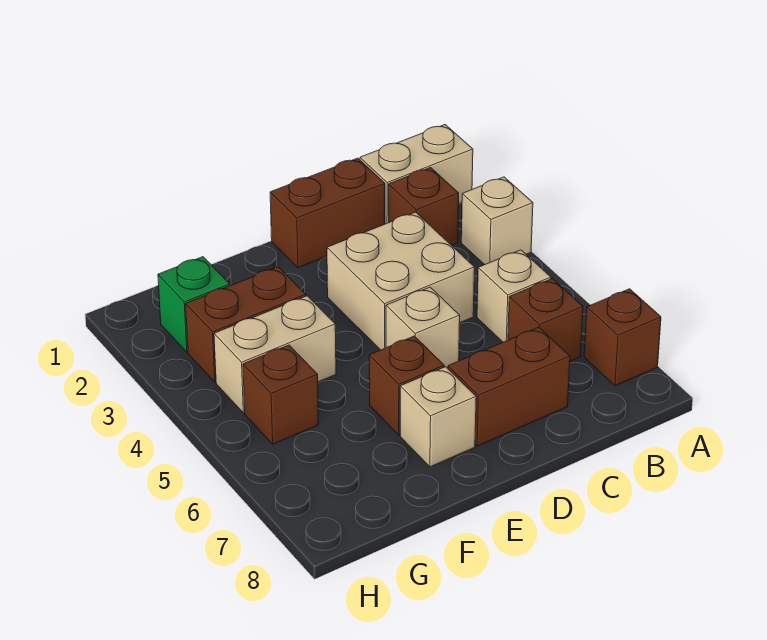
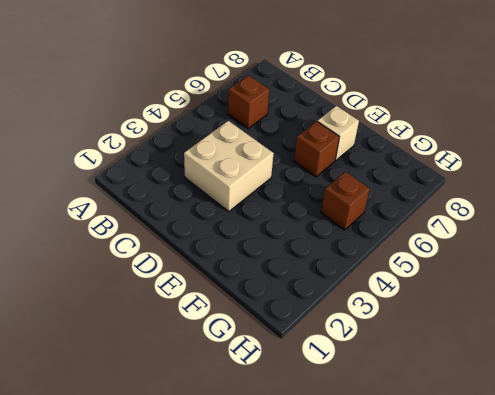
none -> tan 1x2 brick [360,125,473,224]
none -> tan 1x1 brick [461,177,533,265]
none -> brown 1x1 brick [584,289,661,386]

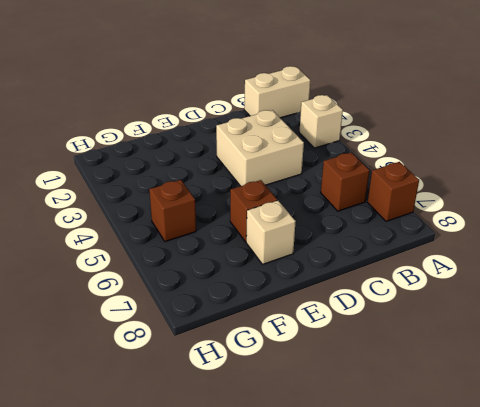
none -> brown 1x1 brick [389,168,459,245]
none -> tan 1x1 brick [477,250,551,342]
none -> brown 1x2 brick [270,158,385,268]

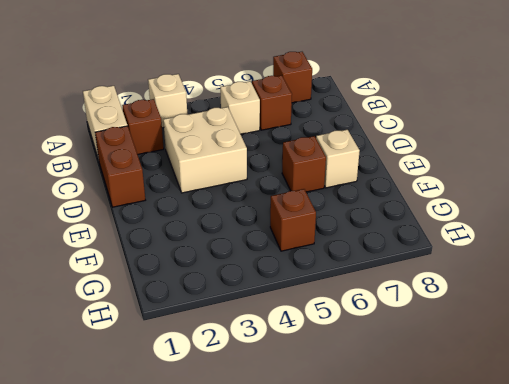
none -> brown 1x2 brick [448,327,570,446]
none -> tan 1x1 brick [386,287,460,368]
none -> brown 1x2 brick [186,267,306,382]

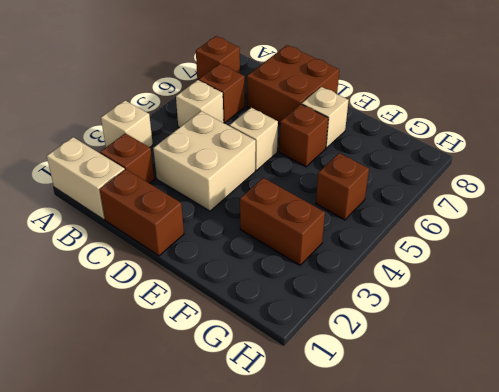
brown 2x2 brick [247,45,339,124] -> brown 1x2 brick [448,327,570,446]
none -> tan 1x2 brick [214,296,336,413]
none -> green 1x1 brick [158,257,230,352]

